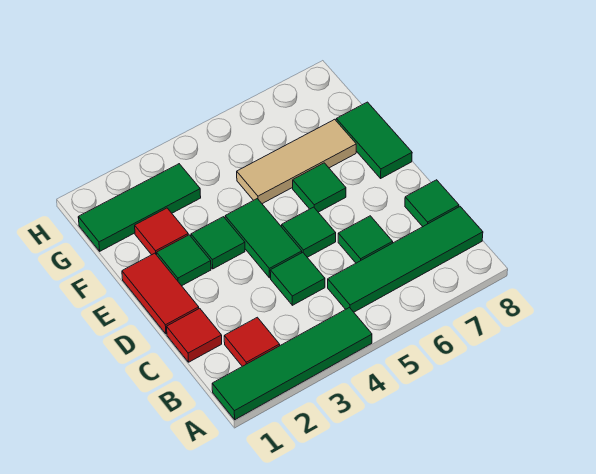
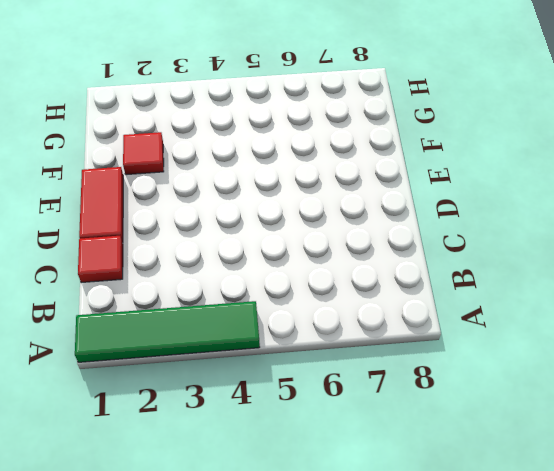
none -> red 1x1 tile [224,317,280,366]
none -> green 1x4 tile [328,207,483,312]
none -> green 1x1 tile [270,252,325,305]

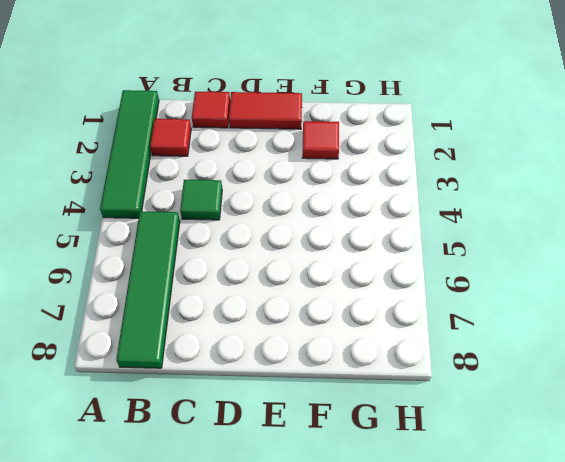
none -> green 1x1 tile [338,216,393,263]
none -> green 1x1 tile [405,180,459,227]
none -> green 1x2 tile [225,199,302,278]

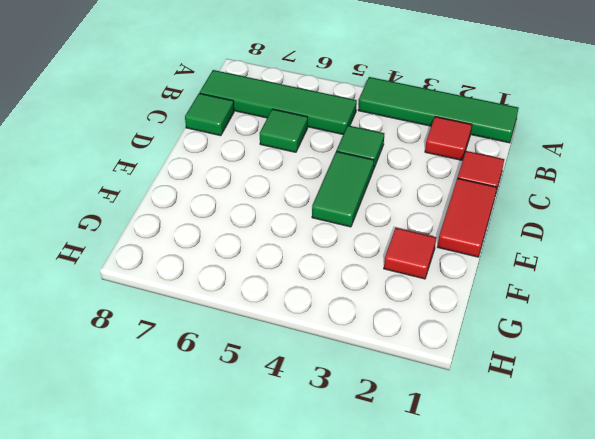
none -> green 1x1 tile [282,207,336,257]
none -> green 1x1 tile [157,235,211,286]
none -> green 1x1 tile [191,217,245,269]

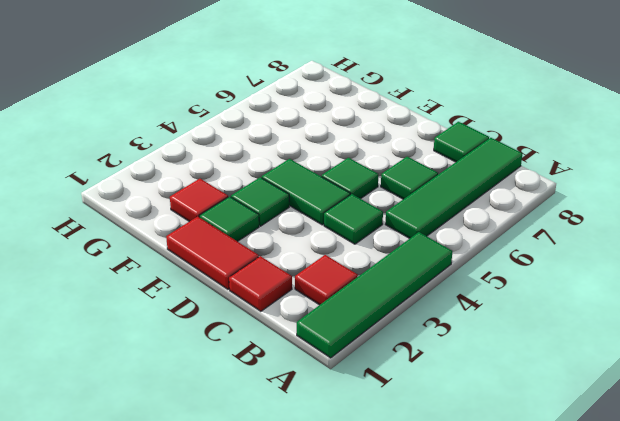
none -> green 1x1 tile [293,163,346,212]
none -> green 1x2 tile [336,102,412,178]
none -> tan 1x3 tile [237,119,356,204]

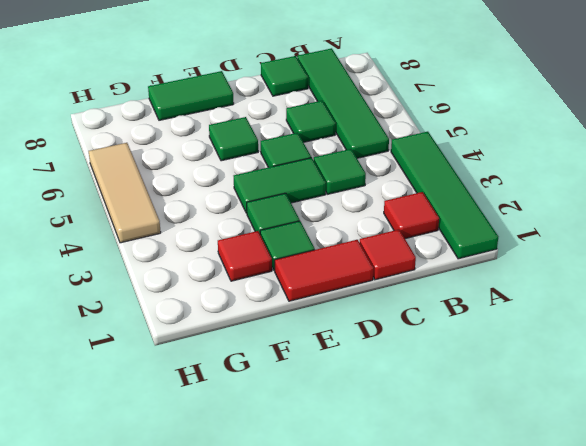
tan 1x3 tile [89,143,161,243] -> tan 1x3 tile moved to [237,119,356,204]
none -> green 1x3 tile [78,164,201,251]

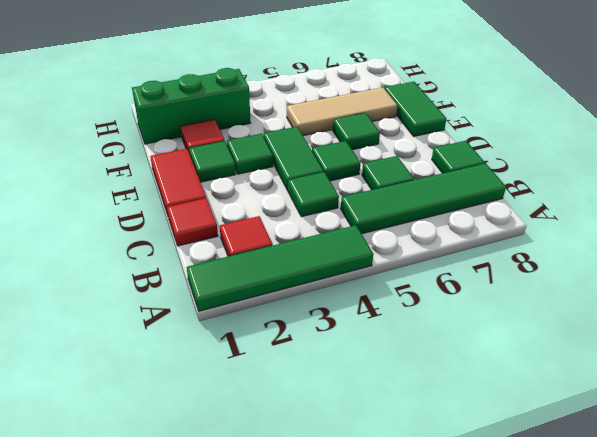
green 1x3 brick [132,68,250,144] -> green 1x3 tile [78,164,201,251]

